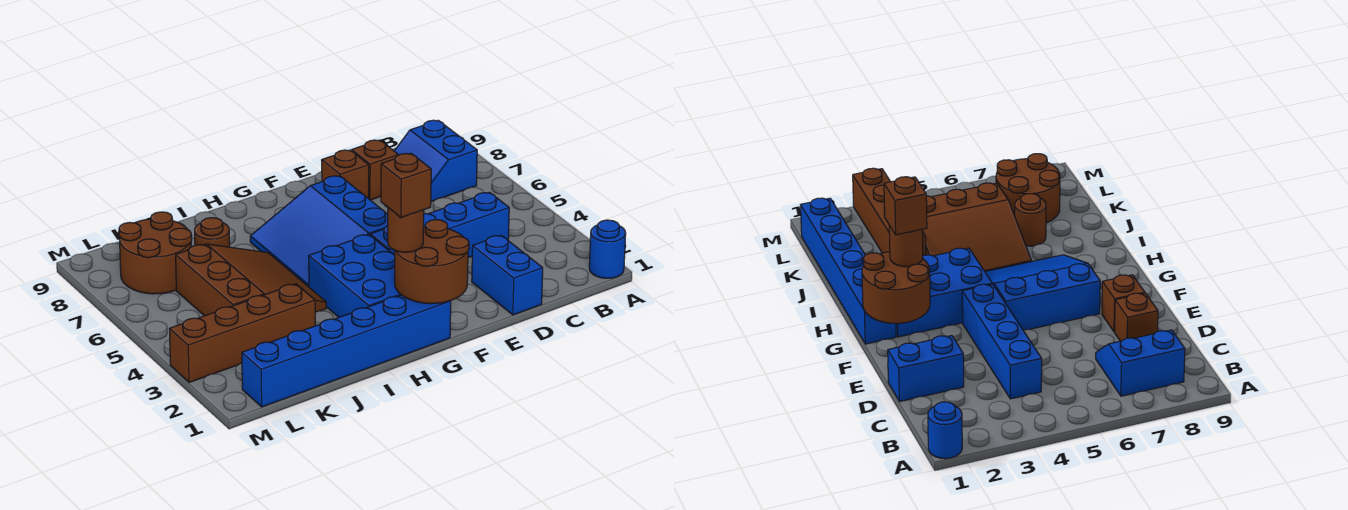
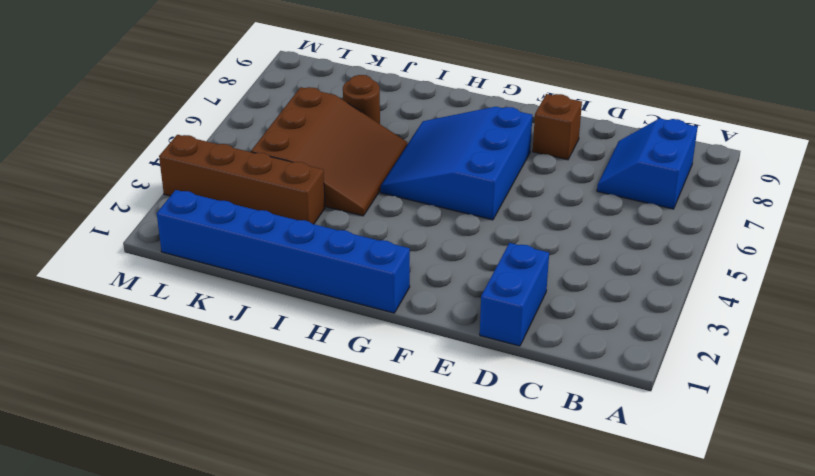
none -> blue 1x1 round brick [589,220,626,278]
none -> blue 1x4 brick [370,192,509,258]
none -> brown 1x1 brick [352,140,398,200]

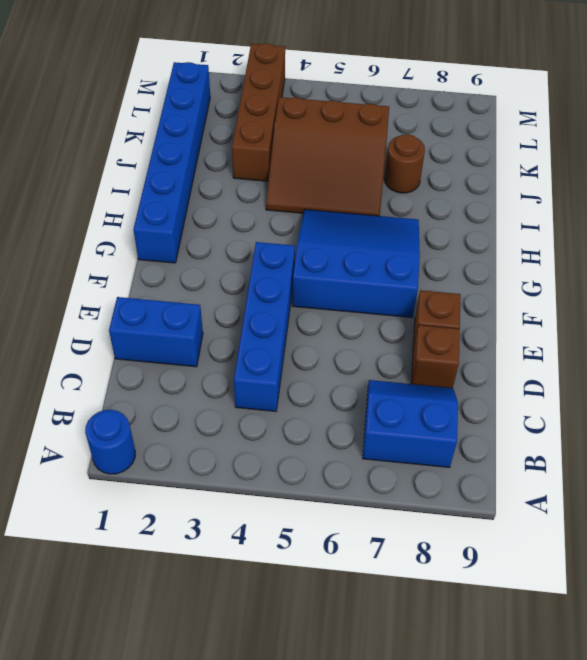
none -> blue 2x3 brick [309,235,401,317]
none -> brown 2x2 round brick [119,212,192,294]
none -> brown 2x2 round brick [395,220,469,304]

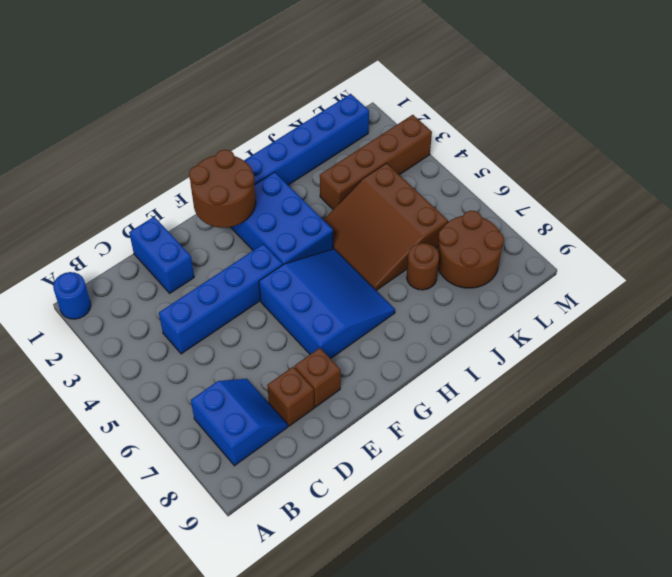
none -> brown 1x1 round brick [388,208,424,252]
none -> brown 1x1 brick [381,153,431,218]

